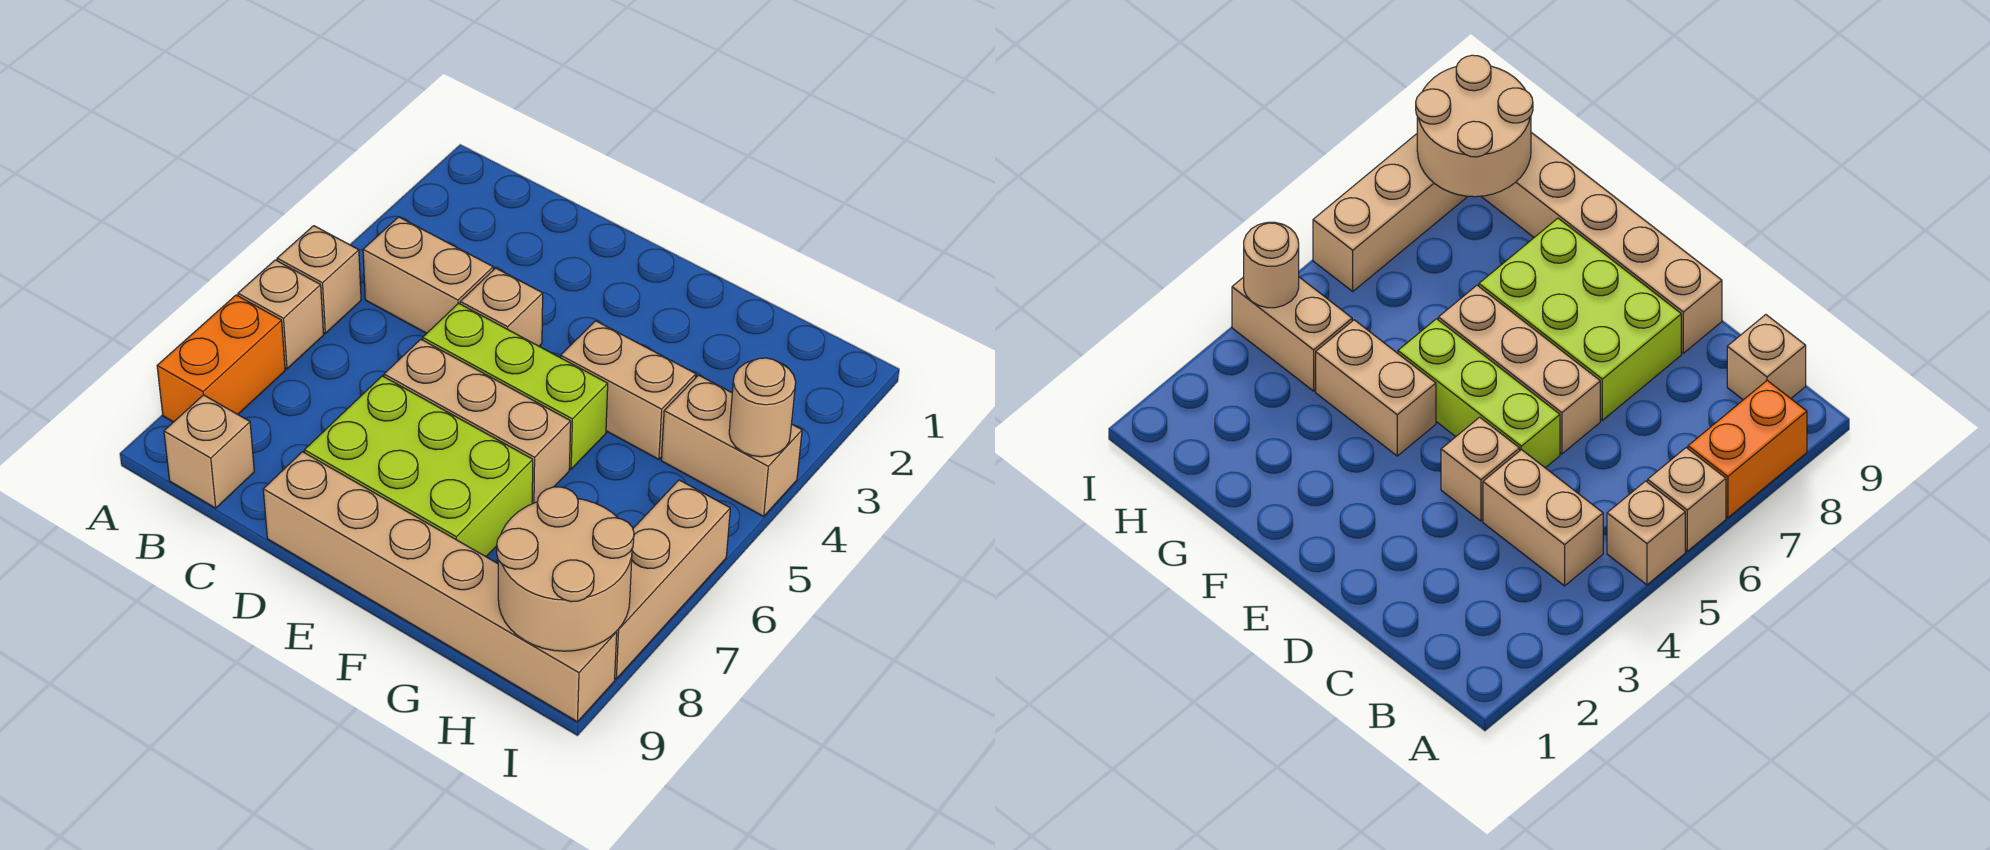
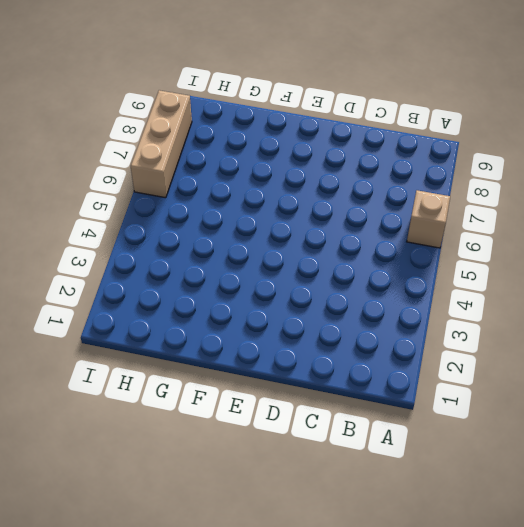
none -> tan 1x1 brick [277,226,361,333]
none -> orange 1x2 brick [157,295,285,422]
none -> tan 1x2 brick [363,217,493,333]

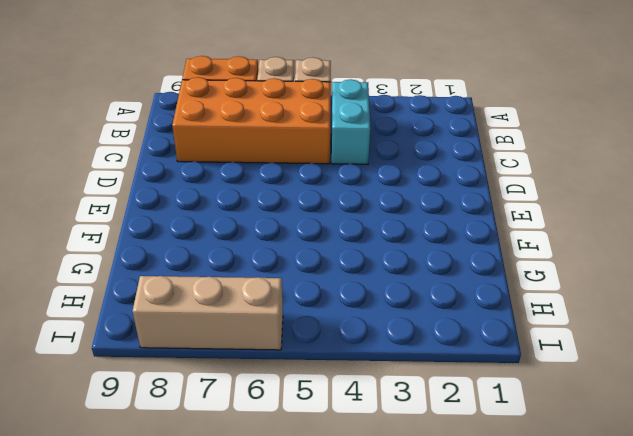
cyan 1x2 brick [331,79,371,164] -> tan 1x2 brick [363,217,493,333]
orange 2x4 brick [172,77,331,164] -> none
none -> tan 1x1 brick [164,395,254,508]
none -> tan 1x1 brick [460,268,543,346]
none -> lime 1x3 brick [423,303,608,469]

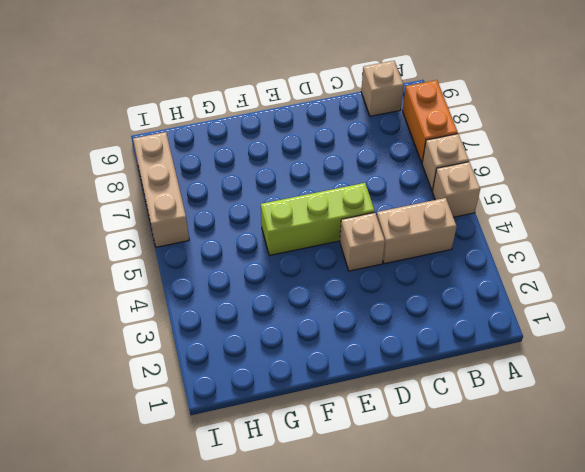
none -> tan 1x3 brick [384,339,571,504]
none -> lime 2x3 brick [304,376,533,557]
none -> tan 1x6 brick [263,452,617,722]

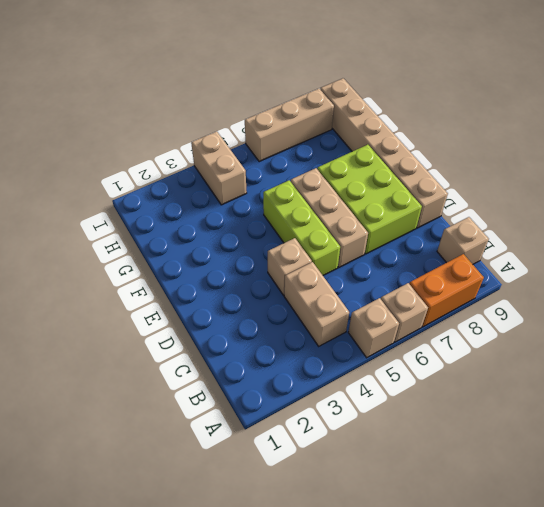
none -> tan 1x2 brick [561,321,696,459]
none -> tan 2x2 round brick [497,487,634,651]
none -> tan 1x1 round brick [729,358,796,457]

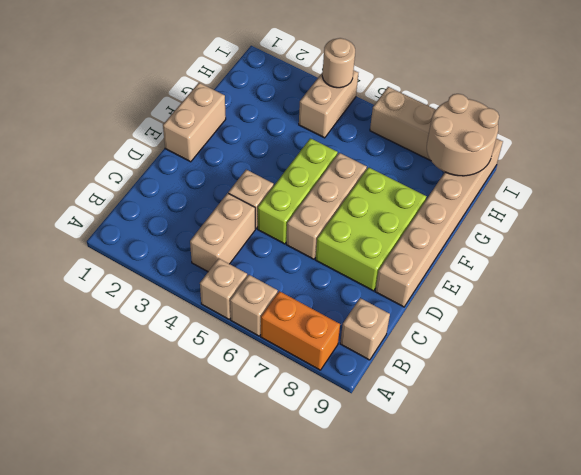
tan 1x2 brick [163,83,226,162] -> tan 1x2 brick moved to [561,321,696,459]

